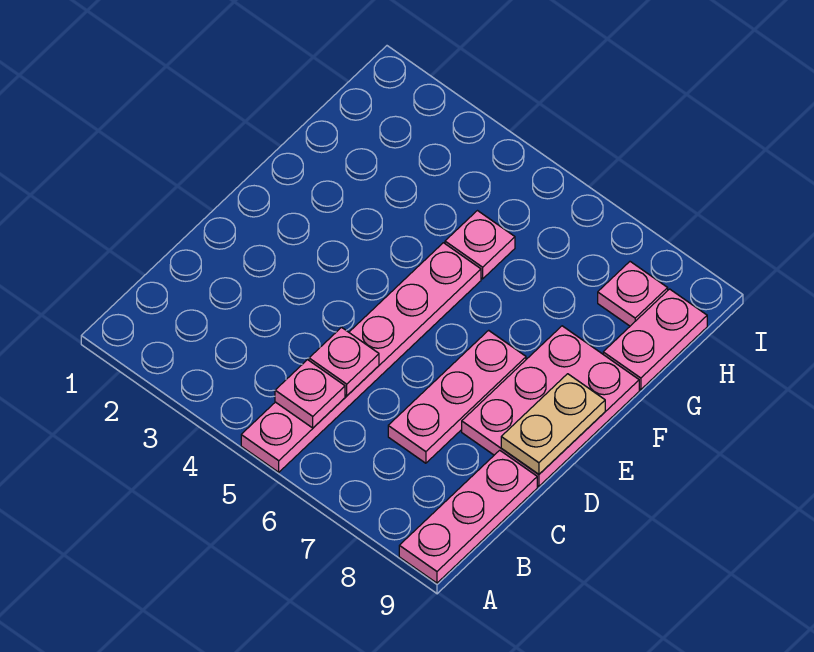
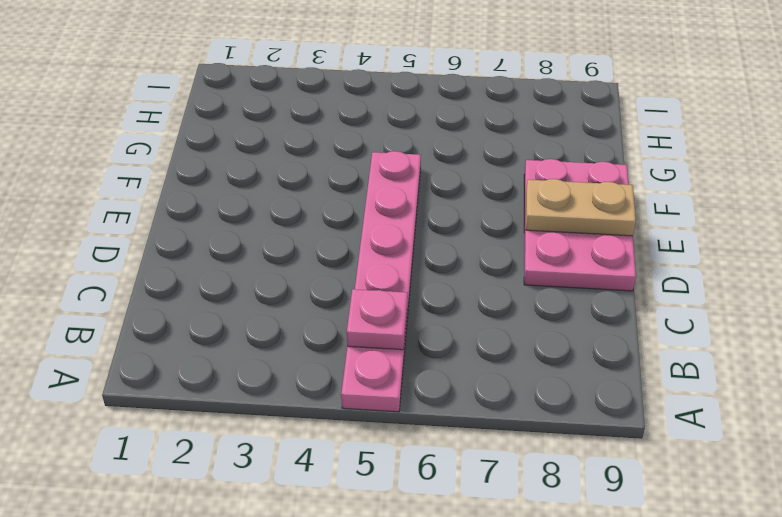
tan 1x2 plate [526,179,636,236] -> tan 1x2 plate turned to [501,374,605,474]
none -> pink 1x3 plate [399,450,537,583]
none -> pink 1x3 plate [388,330,526,463]

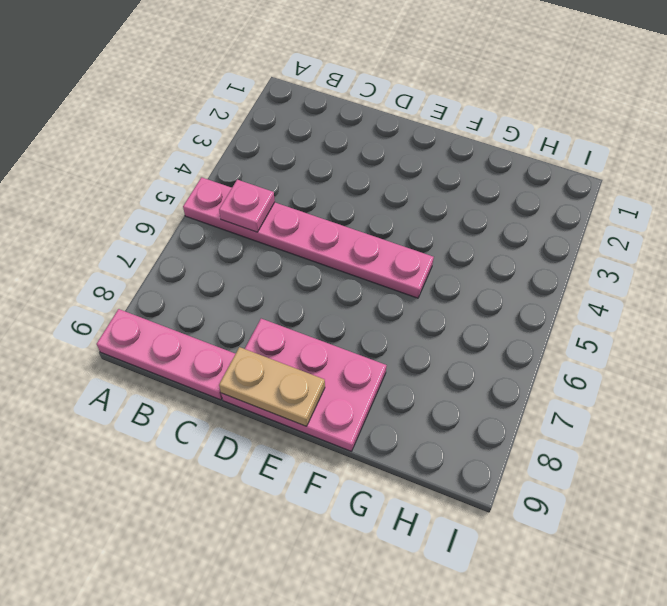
none -> pink 1x3 plate [388,330,526,463]
none -> pink 1x1 plate [445,211,515,279]

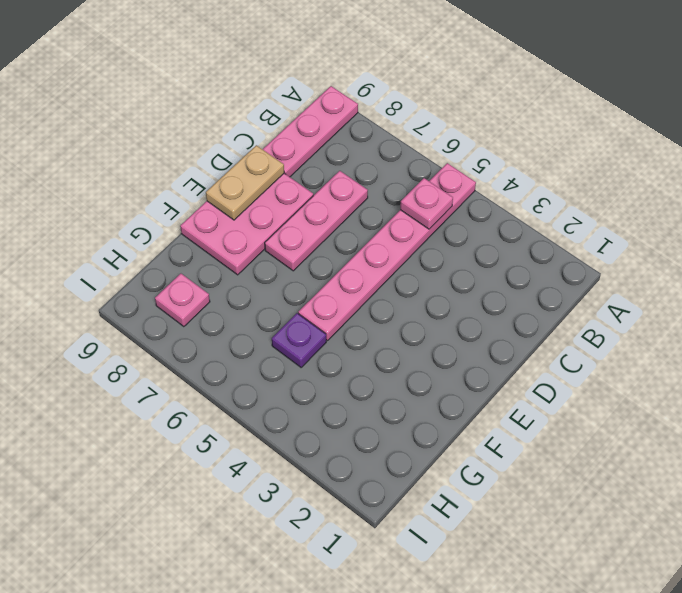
purple 1x1 plate [272,313,326,367] -> pink 1x1 plate [445,211,515,279]
none -> pink 1x2 plate [603,289,707,390]
none -> pink 1x1 plate [309,327,379,396]

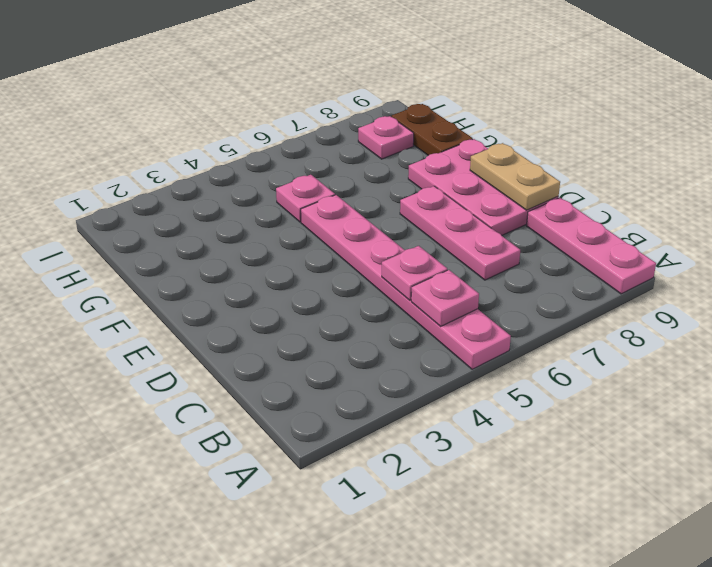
brown 1x2 plate [392,104,473,156] -> pink 1x2 plate [603,289,707,390]

